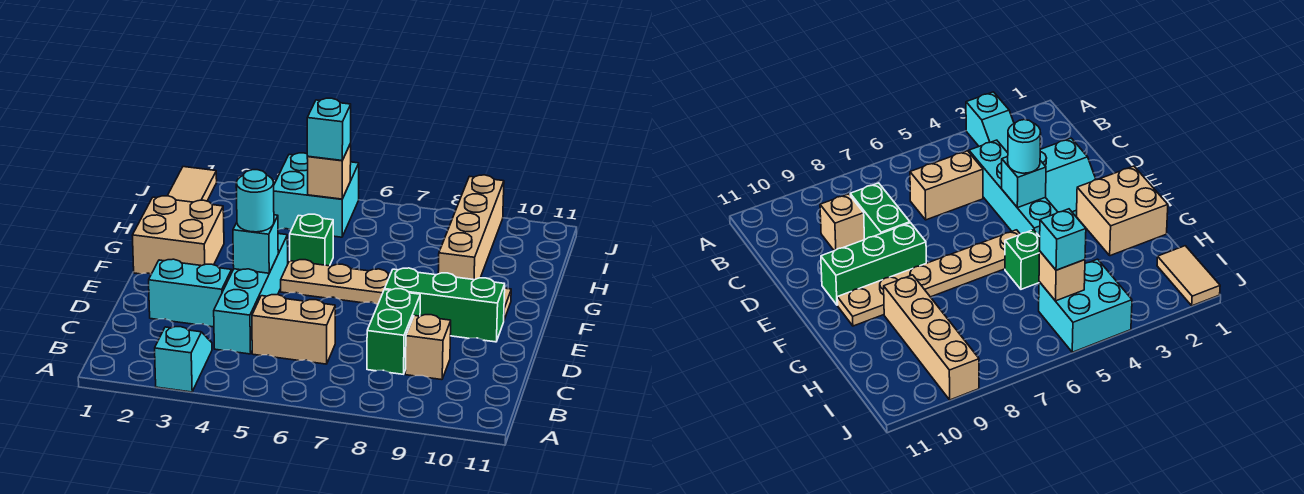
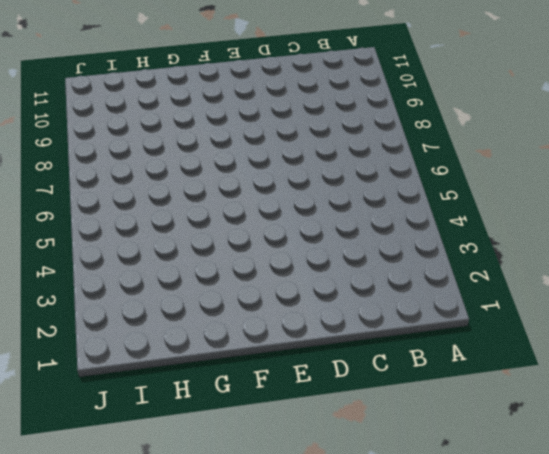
none -> cyan 1x2 slope [155,327,212,392]
none -> cyan 1x4 brick [214,234,288,354]
none -> tan 1x2 brick [252,295,335,364]

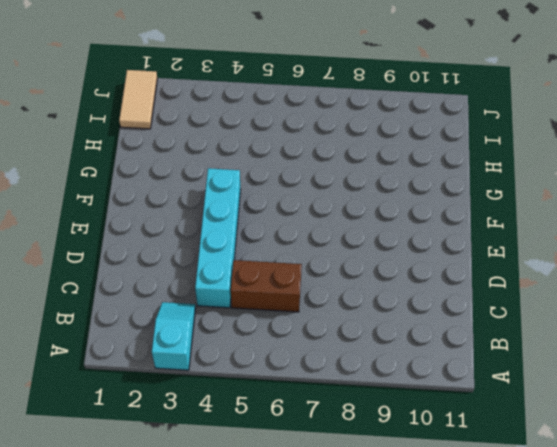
brown 1x2 brick [231,260,302,312] -> tan 1x2 brick [252,295,335,364]
none -> green 1x2 brick [367,289,420,374]
none -> tan 1x1 brick [405,315,451,380]
none -> cyan 2x2 slope [149,259,232,327]

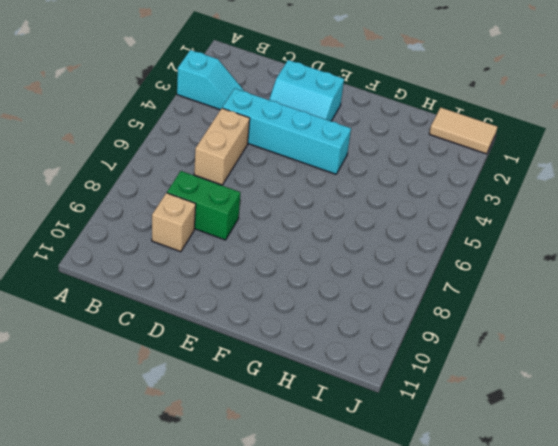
cyan 2x2 slope [269,60,344,121] -> cyan 2x2 slope turned to [149,259,232,327]
none -> green 1x3 brick [385,268,505,342]
none -> tan 2x2 brick [132,196,224,274]
none -> tan 1x6 plate [281,260,511,320]

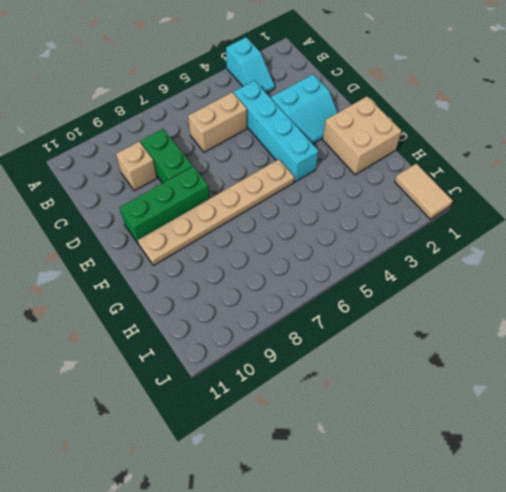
none -> green 1x1 brick [290,214,333,266]
none -> tan 1x4 brick [438,175,504,280]
none -> cyan 2x2 brick [274,153,359,237]

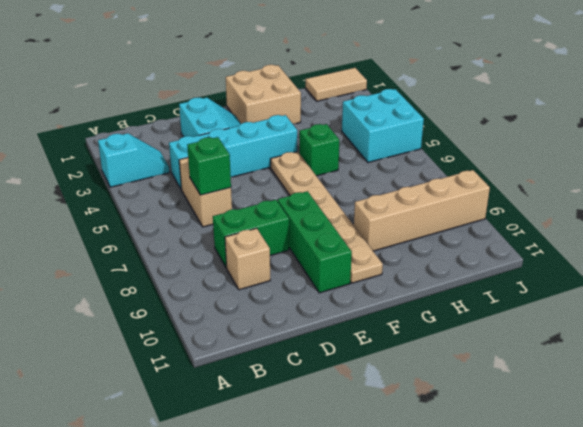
green 1x1 brick [187,137,231,195] -> none
none -> cyan 1x1 brick [233,215,278,273]
none -> tan 1x1 brick [307,144,351,199]
none -> cyan 1x1 round brick [236,170,274,232]

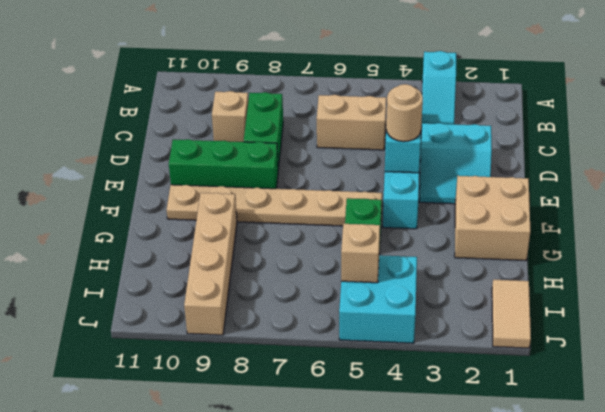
tan 1x1 round brick [386,84,423,142] -> cyan 1x1 round brick [236,170,274,232]
none -> cyan 1x1 brick [307,98,351,160]

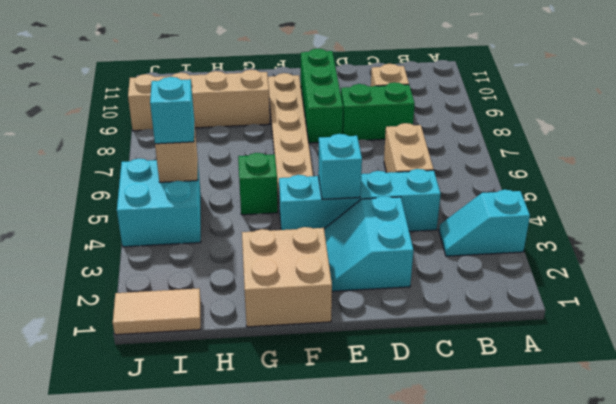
none -> cyan 1x1 round brick [236,170,274,232]

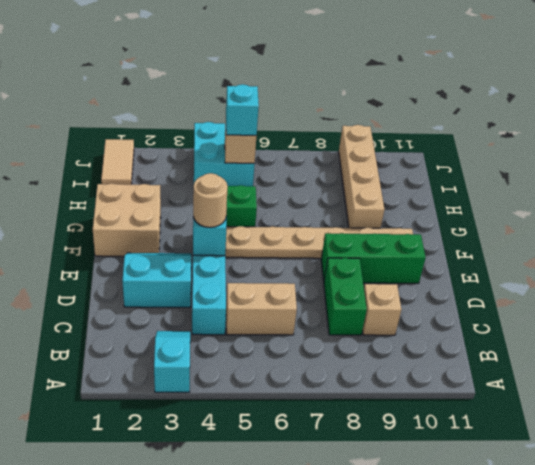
tan 1x1 round brick [193,173,228,227] -> cyan 1x1 round brick [236,170,274,232]

